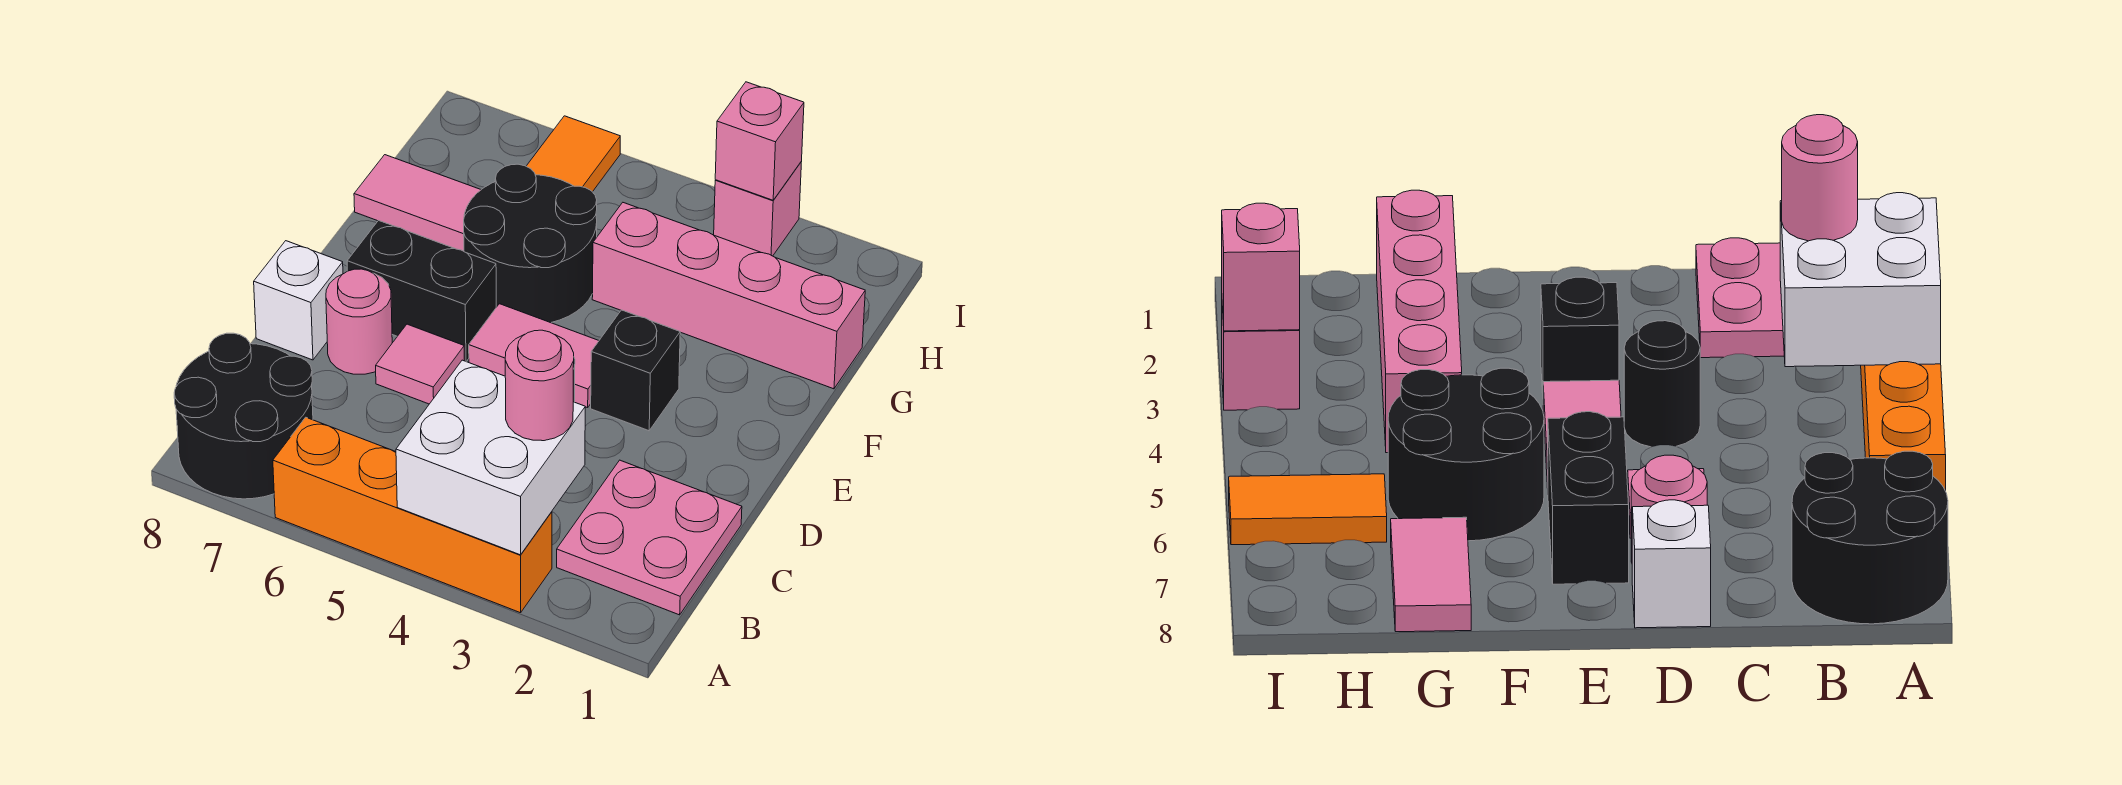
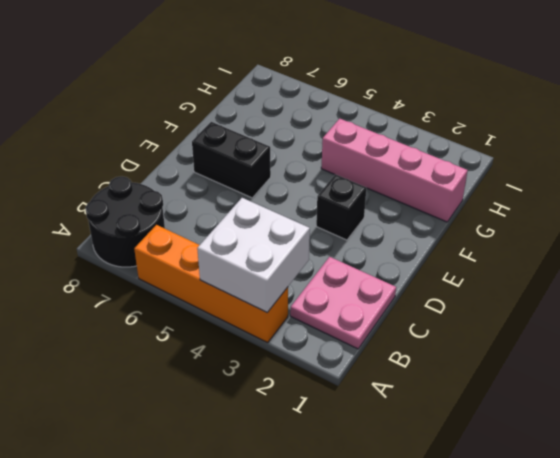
none -> black 1x1 round brick [1624,321,1700,447]
none -> pink 1x1 tile [376,324,464,404]
none -> pink 1x1 round brick [326,269,392,374]

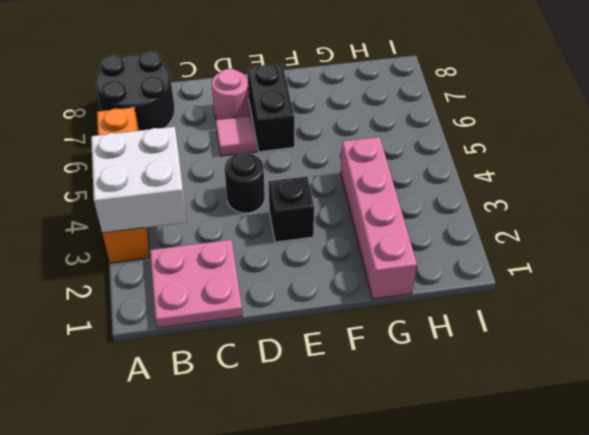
none -> white 1x1 brick [254,241,343,360]
none -> pink 1x2 tile [469,304,599,408]
none -> black 2x2 round brick [464,164,597,323]

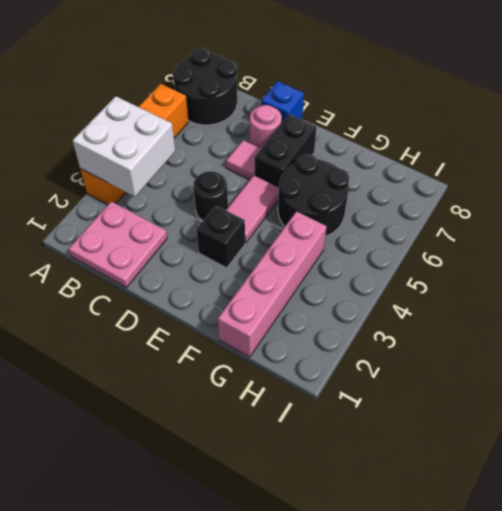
blue 1x1 brick [261,81,304,123] -> white 1x1 brick [254,241,343,360]
none -> pink 1x2 tile [354,155,481,251]
none -> orange 1x2 tile [526,116,620,192]
none -> pink 1x1 brick [714,162,801,256]

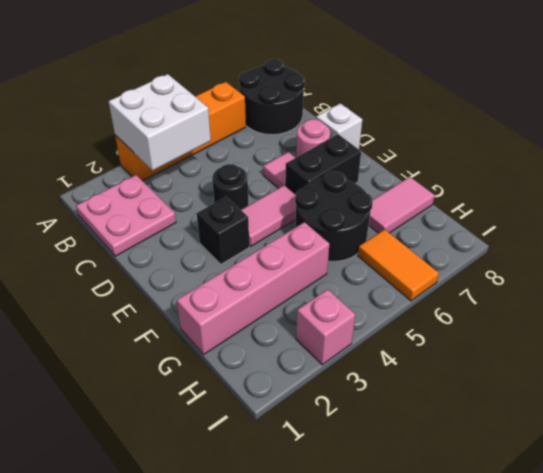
none -> pink 1x1 brick [715,82,804,200]
none -> pink 1x1 round brick [505,330,574,441]

